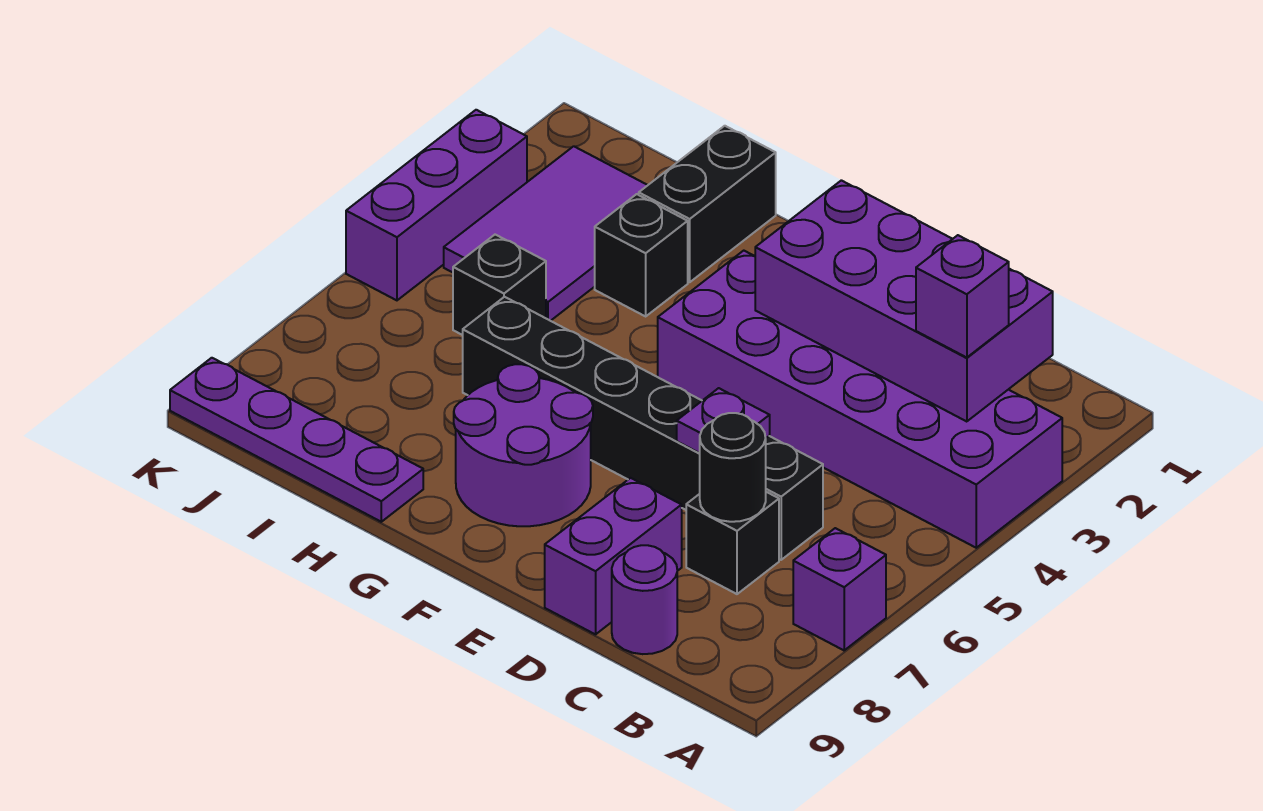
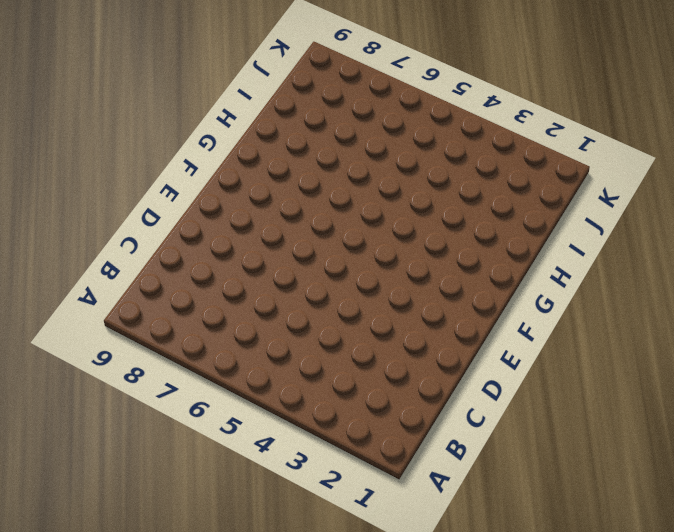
none -> purple 2x6 brick [658,251,1062,548]
none -> purple 1x1 brick [793,528,886,650]
none -> black 1x6 brick [463,297,823,560]

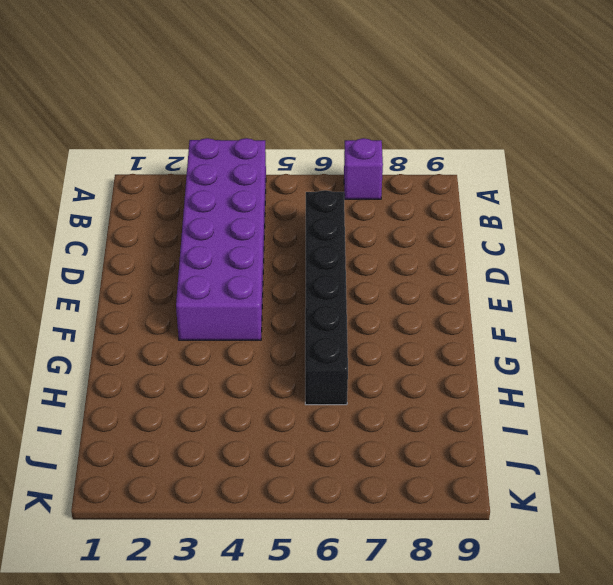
none -> black 1x1 brick [686,492,779,594]
none -> purple 1x1 round brick [612,545,677,654]
none -> purple 1x2 brick [545,478,682,634]

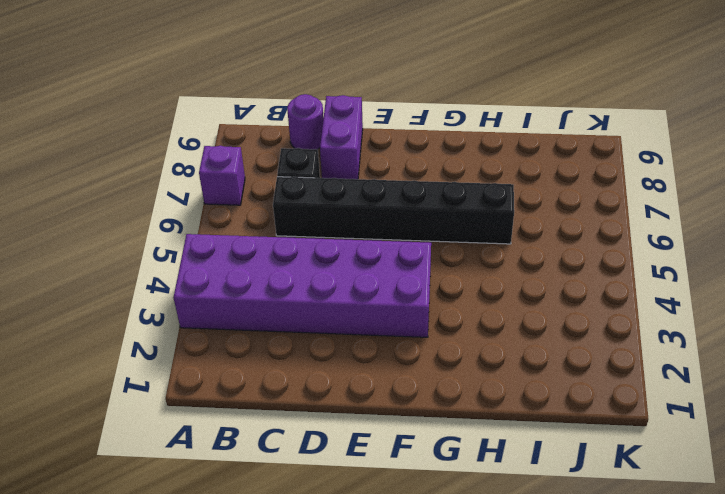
none -> purple 2x2 round brick [454,364,593,526]
none -> black 1x2 brick [639,126,776,282]
none -> black 1x1 brick [595,194,688,316]

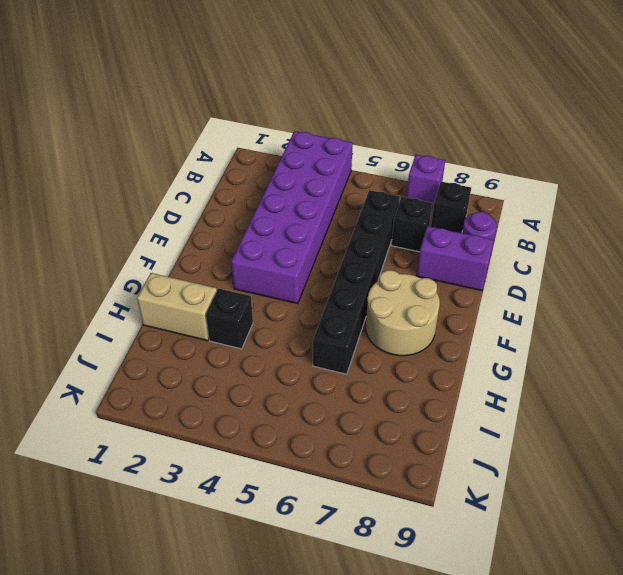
black 1x1 brick [431,182,471,233] -> black 1x1 brick moved to [453,235,546,335]
tan 2x2 round brick [366,270,440,356] -> purple 2x2 round brick [454,364,593,526]
tan 1x2 brick [137,273,217,341] -> black 1x2 brick [639,126,776,282]
none -> purple 1x4 plate [170,358,423,522]
none -> purple 2x3 tile [444,146,648,321]
none -> purple 1x3 brick [346,110,527,300]

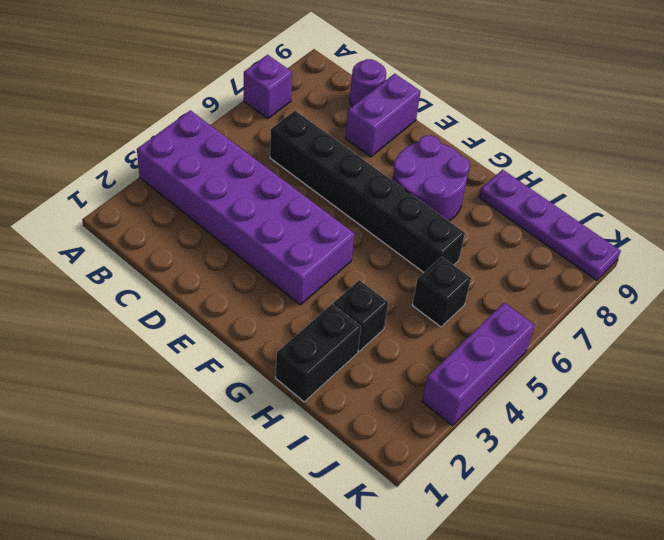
none -> black 1x1 brick [686,492,779,594]
none -> purple 2x3 tile [444,146,648,321]
none -> purple 2x4 brick [755,180,1053,422]

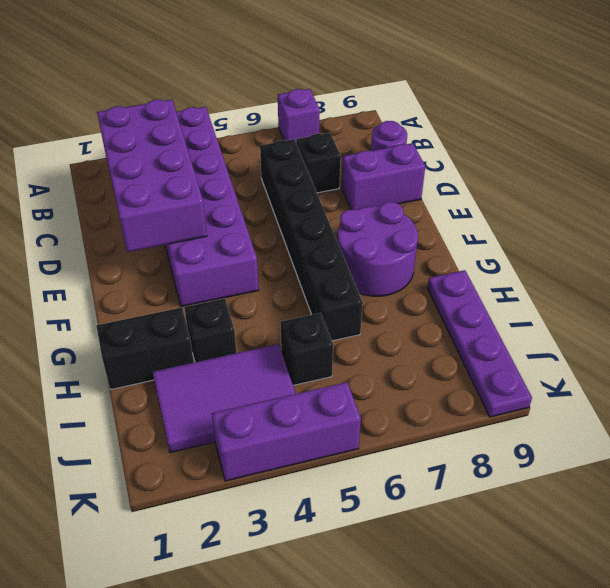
none -> black 1x1 round brick [700,413,766,522]
none -> purple 1x1 plate [677,388,770,453]
none -> purple 1x1 brick [916,235,1009,358]

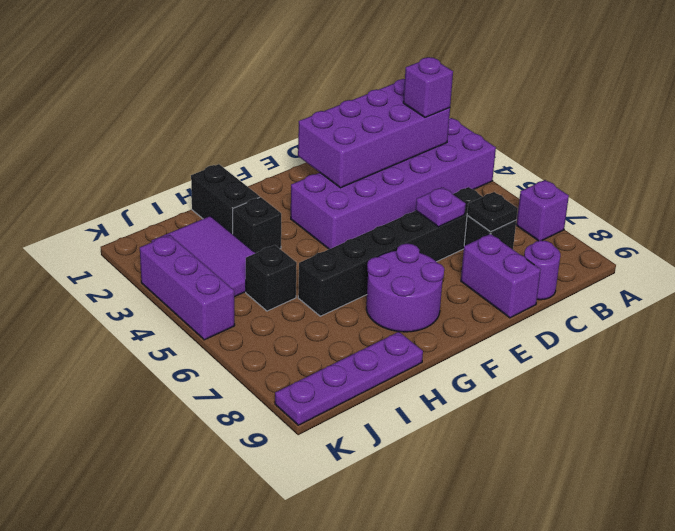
black 1x1 plate [467,192,518,232] -> black 1x1 round brick [700,413,766,522]

